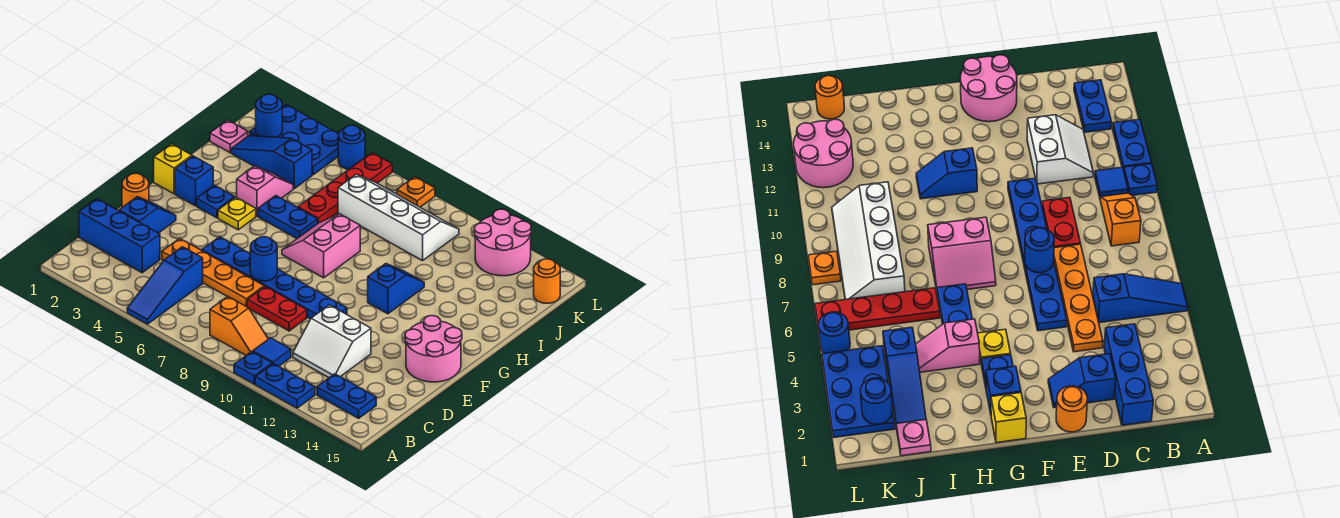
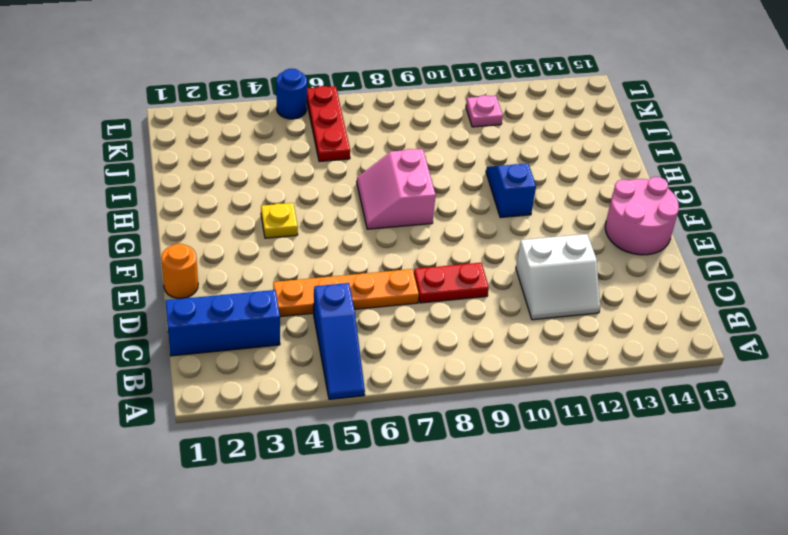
red 1x3 plate [307,86,350,161] -> red 1x4 plate [298,153,392,223]
pink 1x1 plate [466,95,503,127] -> pink 1x1 plate moved to [210,120,248,153]
none -> blue 1x1 plate [234,352,272,384]
none -> blue 1x2 plate [255,364,315,408]
none -> orange 1x2 slope [210,297,268,355]
none -> blue 1x1 tile [253,338,291,366]

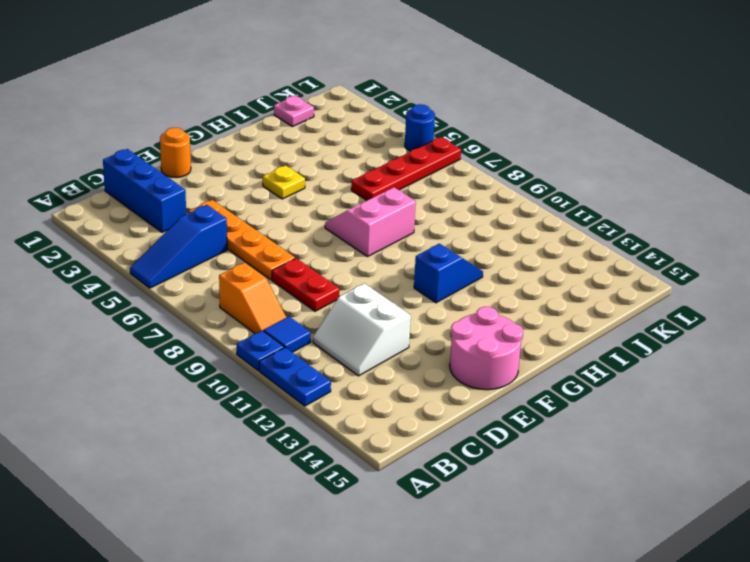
none -> blue 1x2 plate [317,374,376,418]
none -> blue 1x2 slope [119,197,176,233]
none -> blue 1x6 plate [202,237,347,319]
none -> yellow 1x1 brick [154,144,192,194]

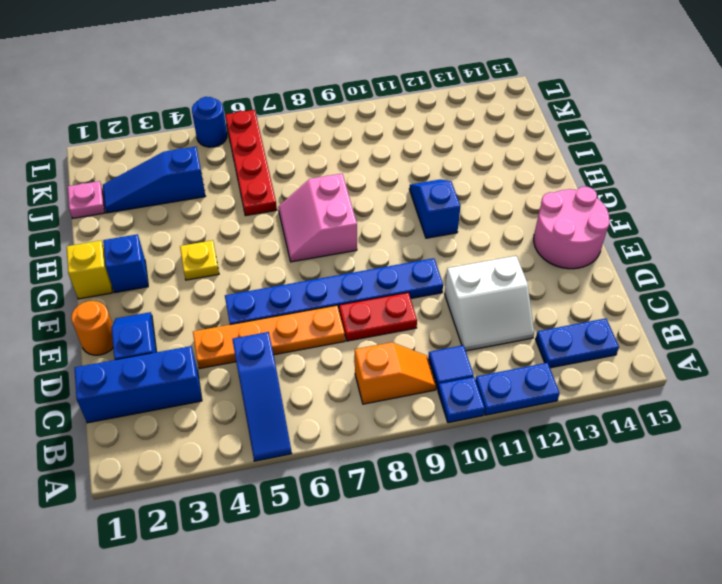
none -> blue 1x1 plate [197,185,235,218]
none -> pink 1x2 slope [237,166,293,216]
none -> blue 1x2 plate [258,196,318,238]
none -> white 2x4 slope [338,174,459,261]

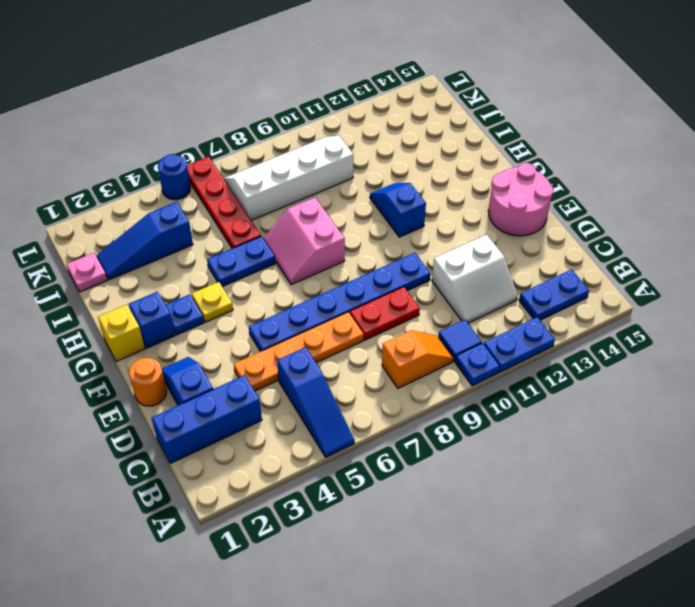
none -> pink 1x2 slope [237,166,293,216]
none -> blue 2x3 plate [250,105,338,175]
none -> pink 2x2 round brick [474,209,531,276]
none -> orange 1x1 round brick [534,259,560,303]

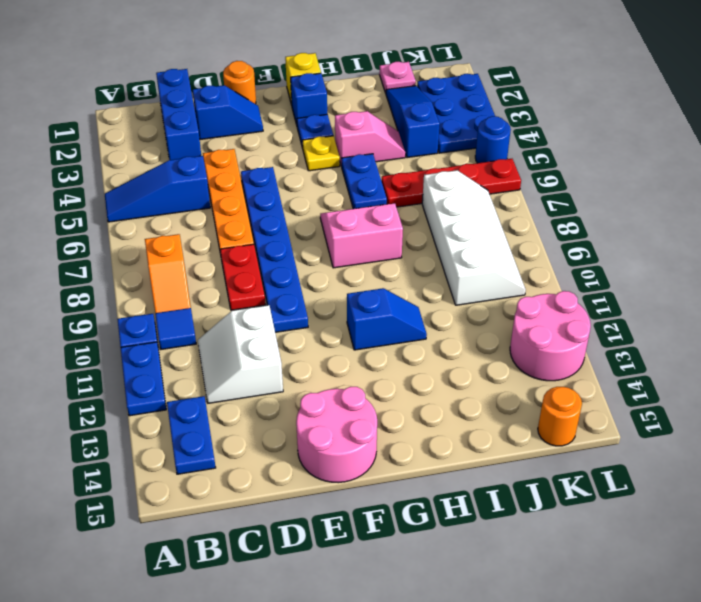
none -> orange 1x1 plate [397,177,435,207]
none -> blue 1x1 round brick [250,237,277,281]
none -> blue 1x1 round brick [256,94,282,137]

